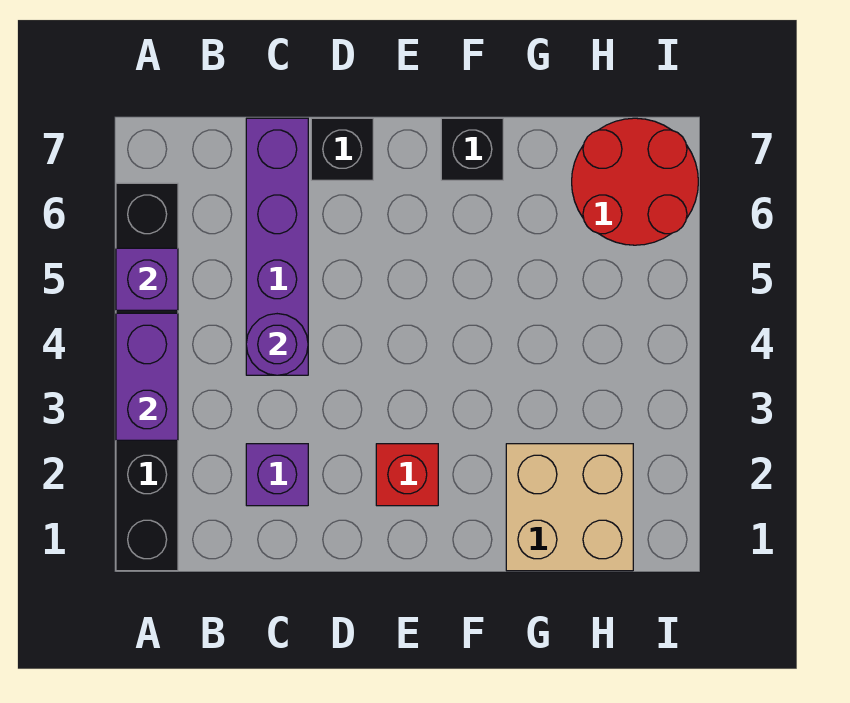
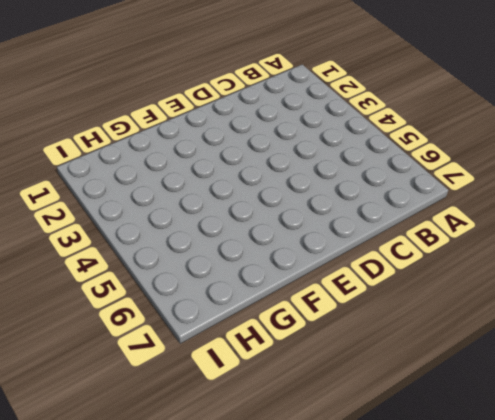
none -> black 1x6 brick [116,183,178,571]
none -> purple 1x1 brick [246,444,308,506]

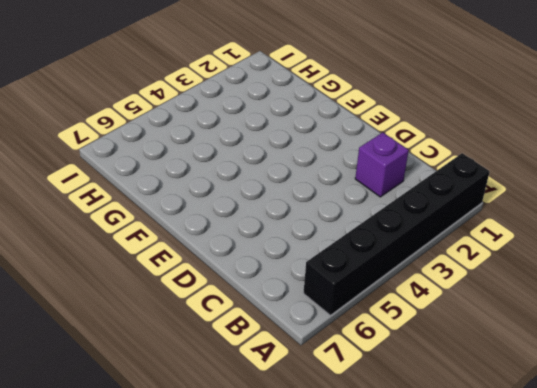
none -> purple 1x4 brick [246,118,308,375]
none -> black 1x1 brick [311,118,373,180]

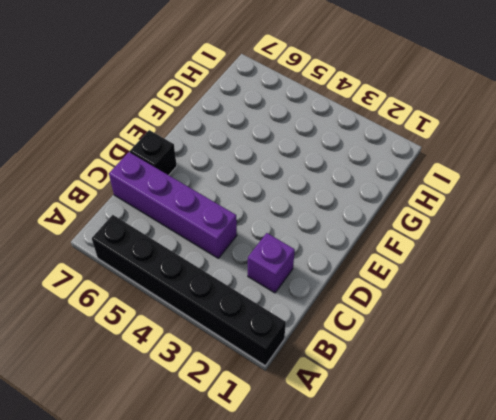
none -> red 1x1 brick [376,444,438,506]
none -> black 1x1 brick [441,118,503,180]

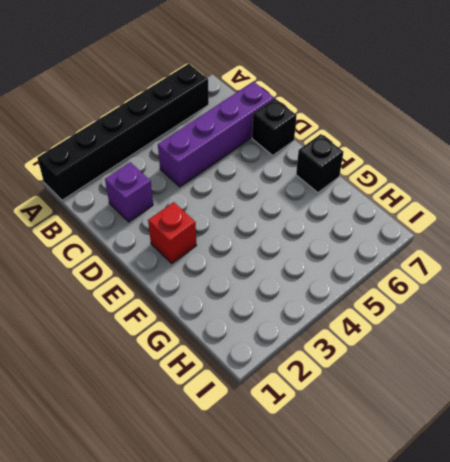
none -> tan 2x2 brick [506,444,633,571]
none -> red 2x2 round brick [572,118,698,245]

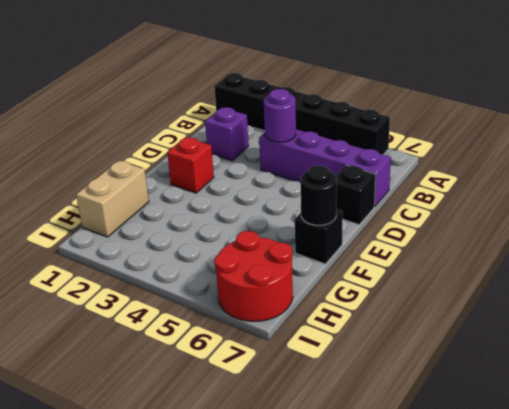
black 1x1 round brick [301,166,337,225] -> none
tan 1x2 brick [76,161,149,237] -> tan 2x2 brick [506,444,633,571]
none -> purple 1x2 brick [116,313,178,440]
none -> purple 1x1 brick [116,248,178,310]

